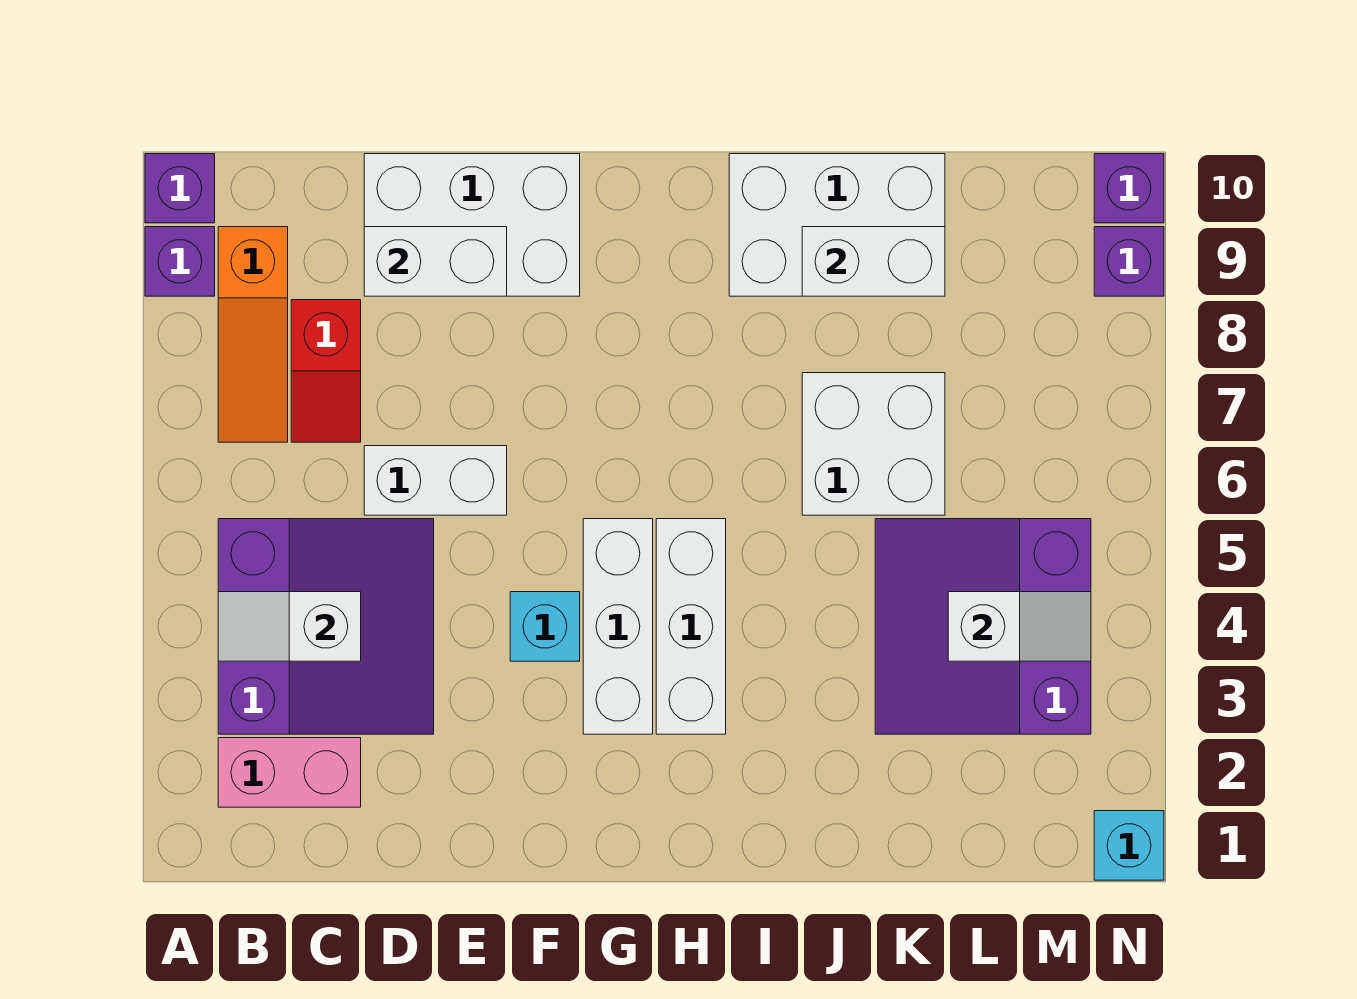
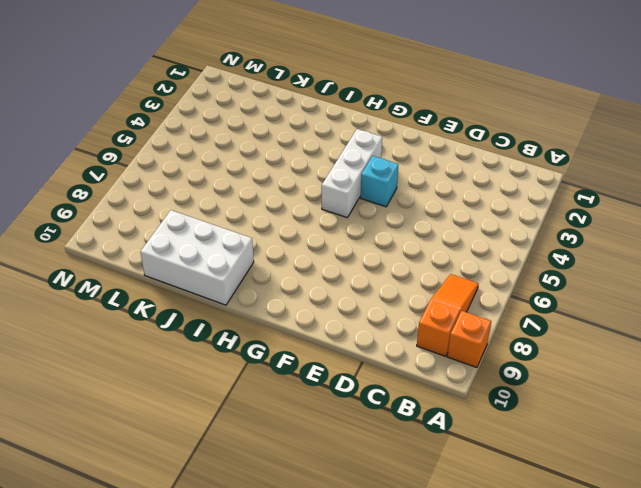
orange 1x1 brick [447,311,491,368] -> purple 1x1 brick [145,227,215,296]
none -> purple 1x1 brick [145,154,215,223]
none -> pink 1x2 brick [218,738,361,807]
none -> purple 3x3 slope [218,519,434,734]

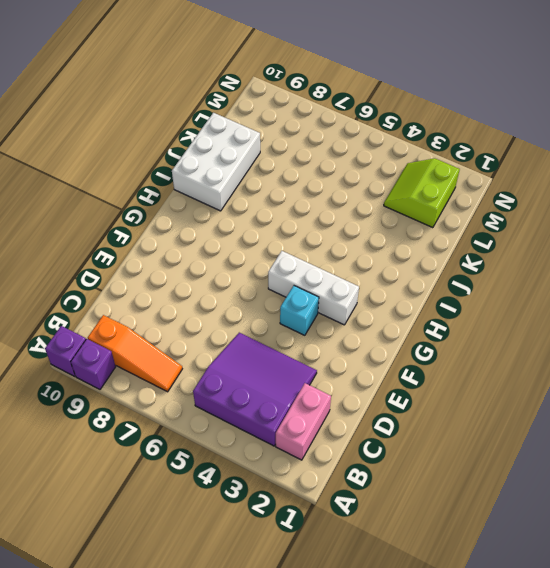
lime 2x2 slope [384,158,460,228] -> purple 3x3 slope [875,519,1091,734]
none -> red 1x2 slope [291,300,361,442]
none -> white 1x2 brick [364,446,507,515]
none -> white 2x3 brick [364,154,580,296]

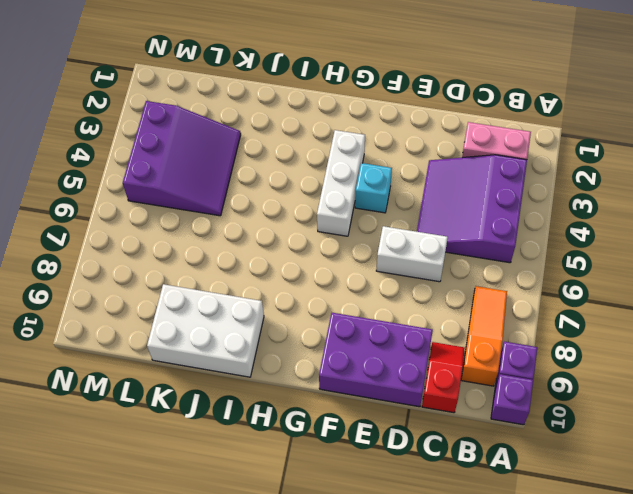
red 1x2 slope [422,342,465,413] -> red 1x2 slope moved to [291,300,361,442]
purple 2x3 brick [319,313,433,407] -> white 2x3 brick [364,154,580,296]
none -> white 1x3 brick [656,519,726,734]
none -> white 2x2 brick [802,373,945,515]
none -> cyan 1x1 brick [1094,811,1164,880]

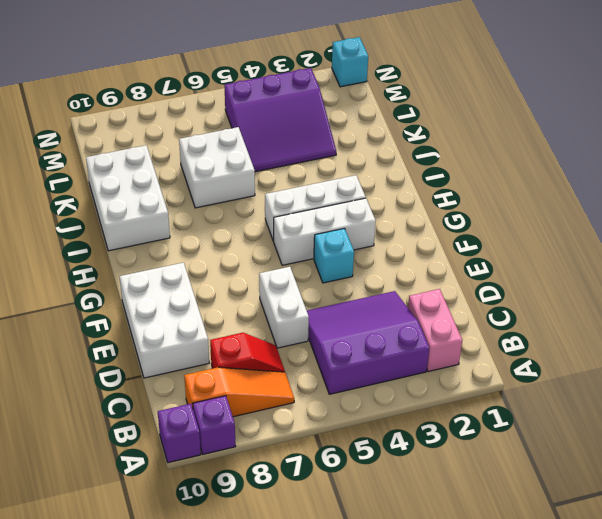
none -> purple 1x1 brick [1094,227,1164,296]
none -> purple 1x1 brick [1094,154,1164,223]
none -> white 1x2 slope [218,592,361,661]

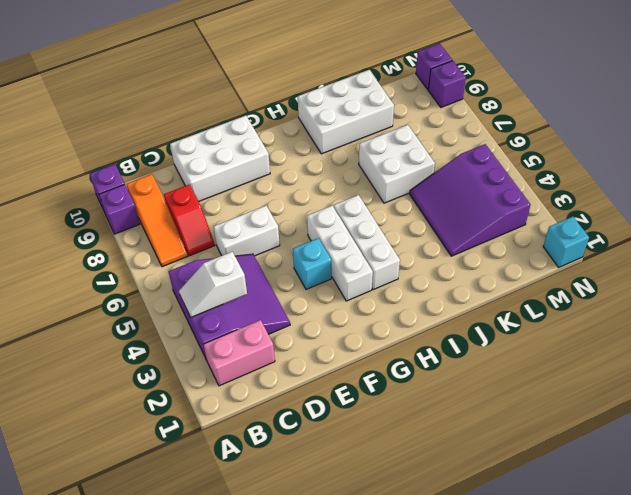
none -> white 1x2 brick [364,227,507,296]
none -> white 1x2 brick [802,227,945,296]
none -> white 1x2 slope [948,592,1091,661]

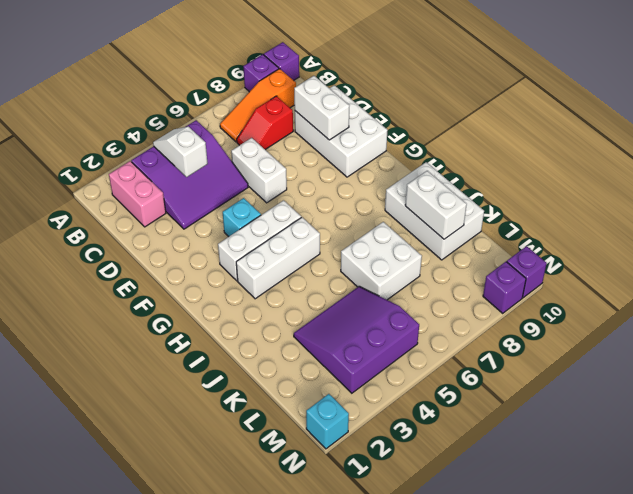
none -> white 1x2 slope [948,592,1091,661]

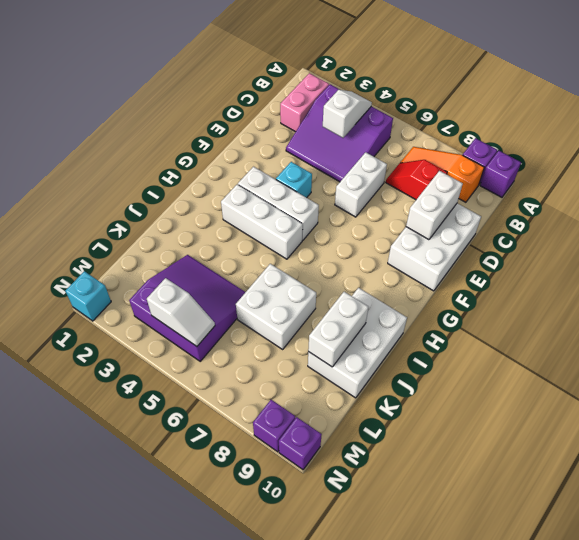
white 1x2 slope [147,278,215,346] -> white 1x2 slope turned to [948,592,1091,661]

